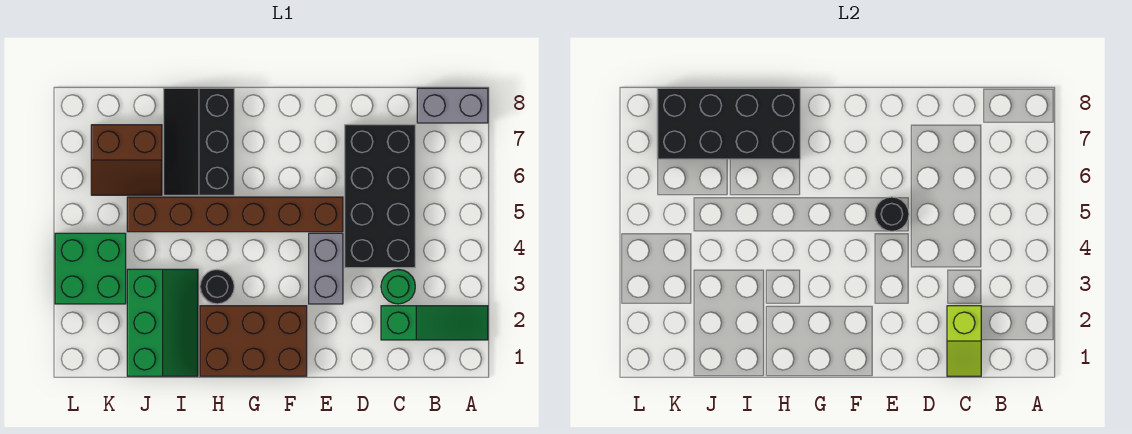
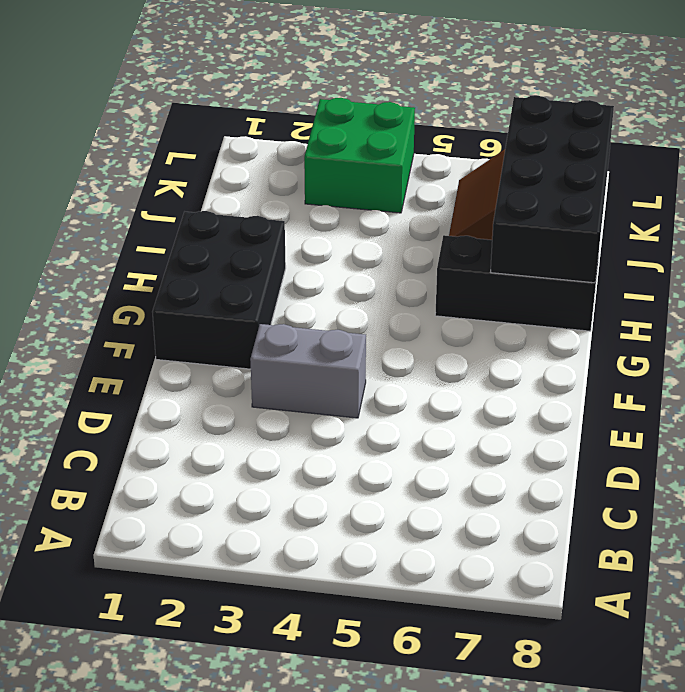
black 2x3 brick [152,211,286,369] -> brown 2x3 brick [200,306,307,376]
none -> green 1x3 slope [381,306,488,340]
none -> grey 1x2 brick [417,88,488,123]
none -> green 1x1 round brick [381,269,415,304]

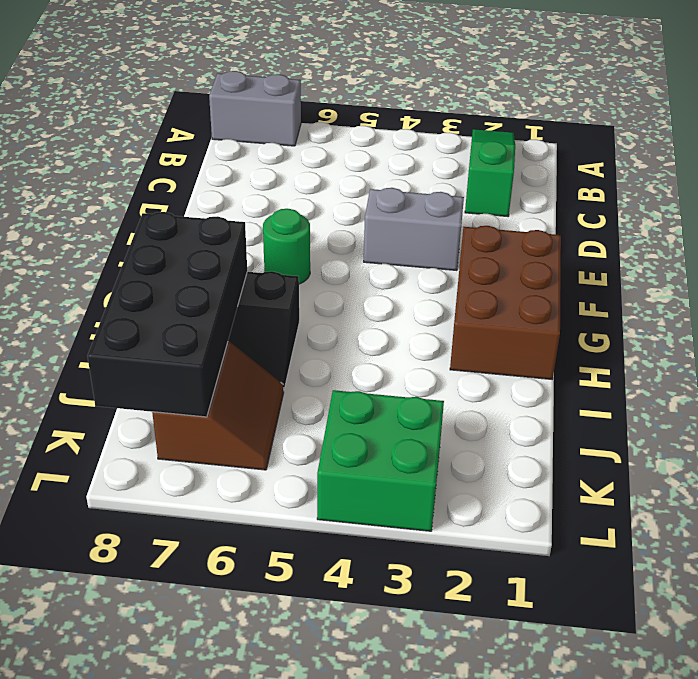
grey 1x2 brick [209,71,301,146] -> grey 1x2 brick turned to [417,88,488,123]
green 1x1 round brick [263,209,310,284] -> green 1x1 round brick moved to [381,269,415,304]
none -> black 2x4 brick [345,125,415,268]
none -> brown 1x6 brick [127,197,343,232]
none -> black 1x1 round brick [200,270,234,304]

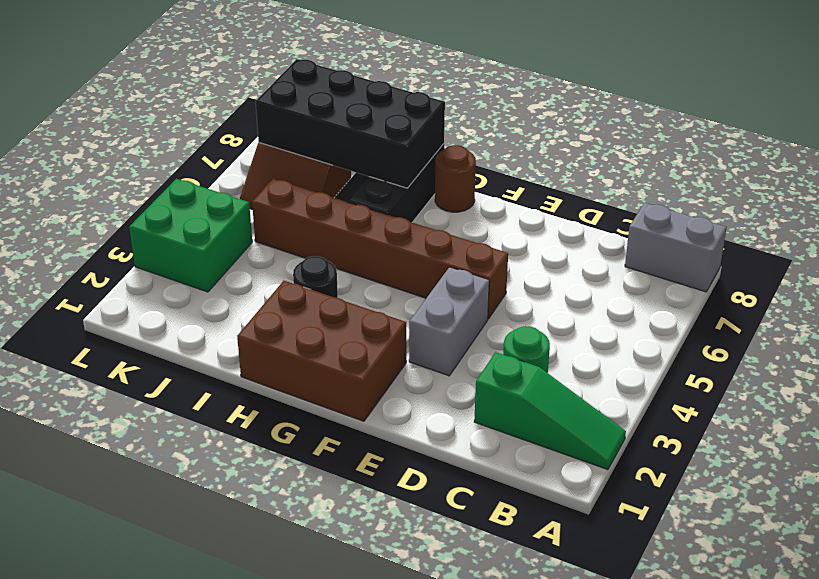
brown 1x1 round brick [435,145,476,212] -> none
none -> black 2x4 brick [345,125,415,268]
none -> green 2x3 slope [127,269,198,376]
none -> lime 1x2 slope [947,306,981,376]

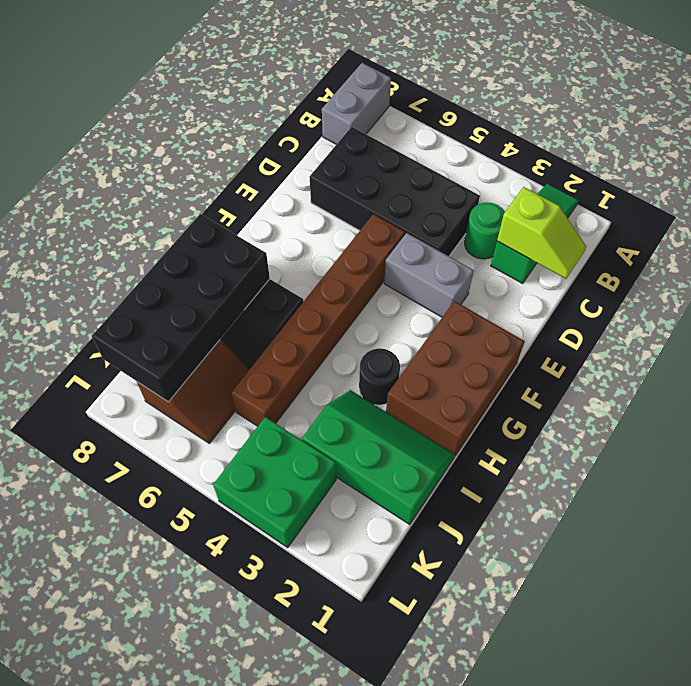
none -> black 1x1 round brick [875,197,909,231]

